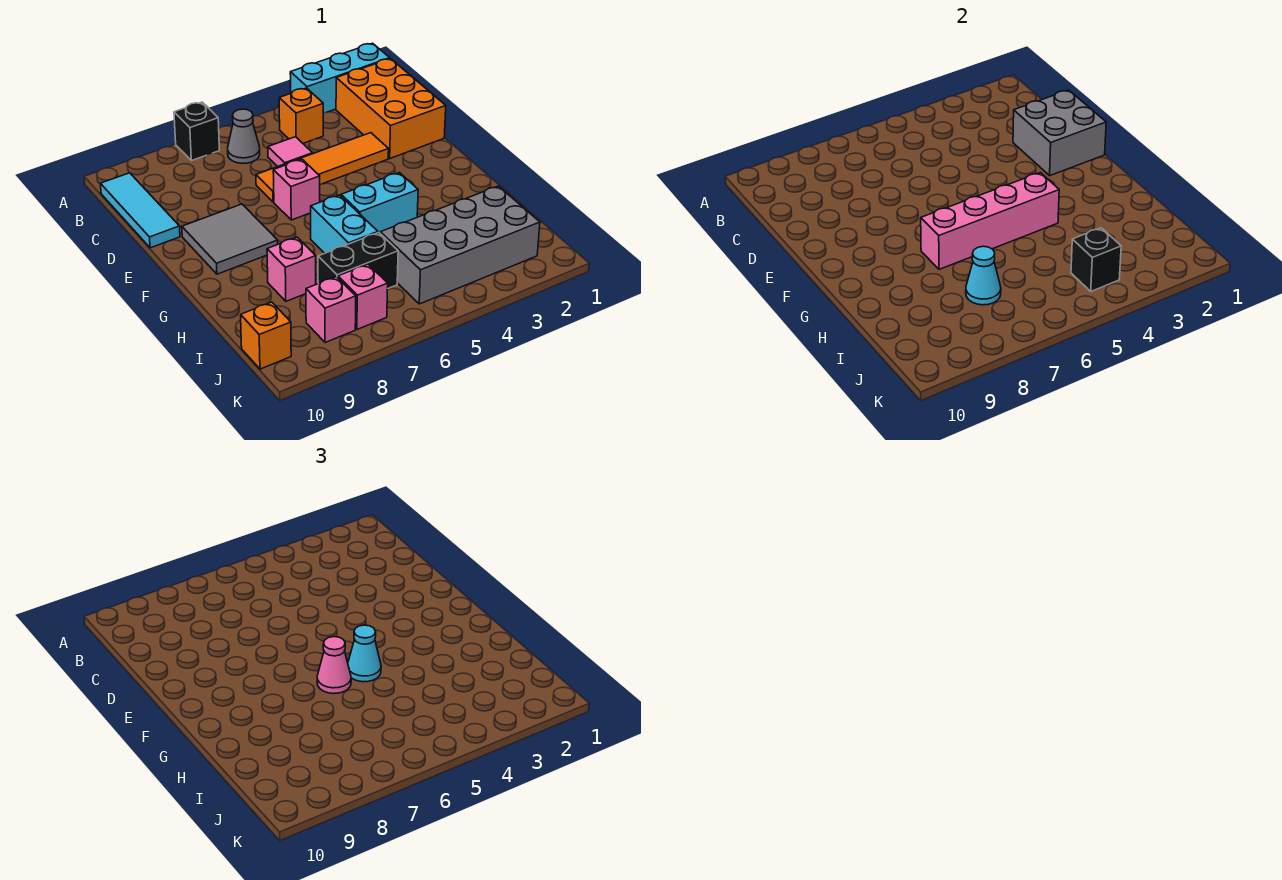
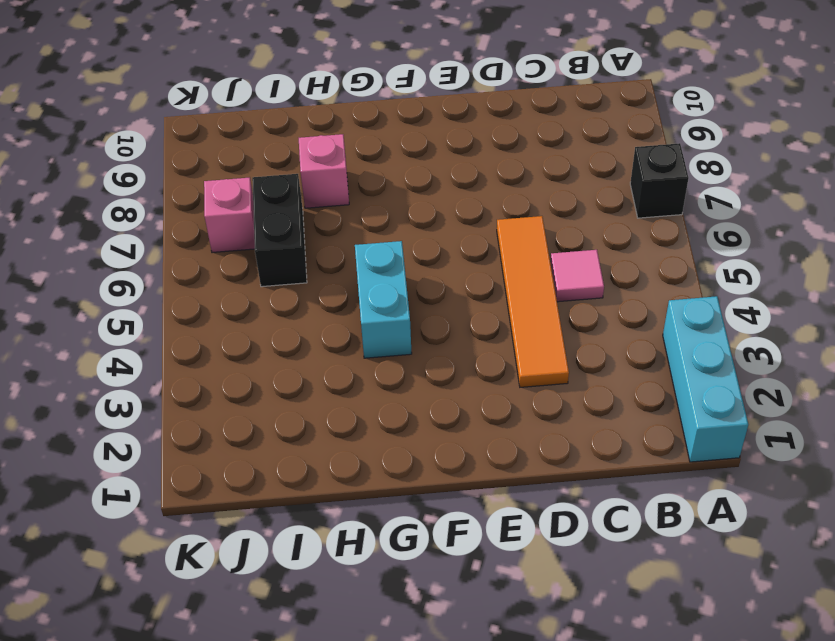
none -> orange 2x3 brick [336,59,446,158]
none -> orange 1x1 brick [279,88,323,143]
none -> grey 1x1 cone [228,109,260,163]

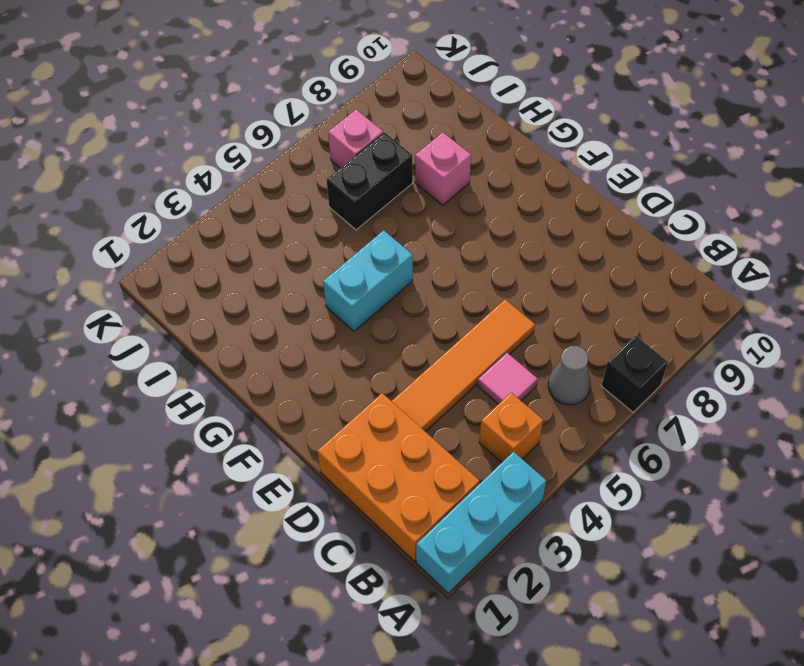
none -> cyan 1x3 tile [101,173,180,248]
none -> pink 1x1 brick [273,159,320,220]
none -> grey 2x2 tile [182,204,278,274]

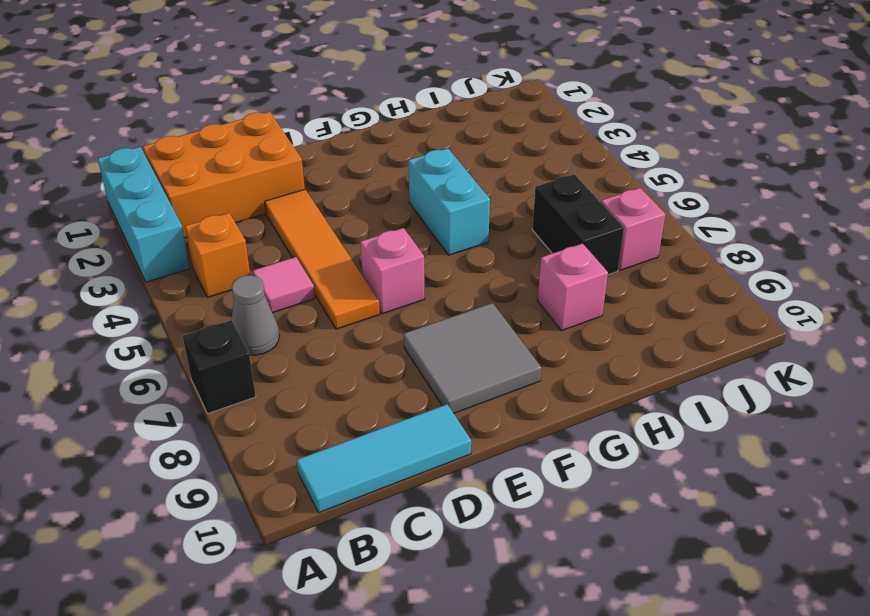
none -> cyan 1x2 brick [311,195,378,253]
none -> grey 2x4 brick [380,186,540,304]
none -> pink 1x1 brick [306,277,356,343]

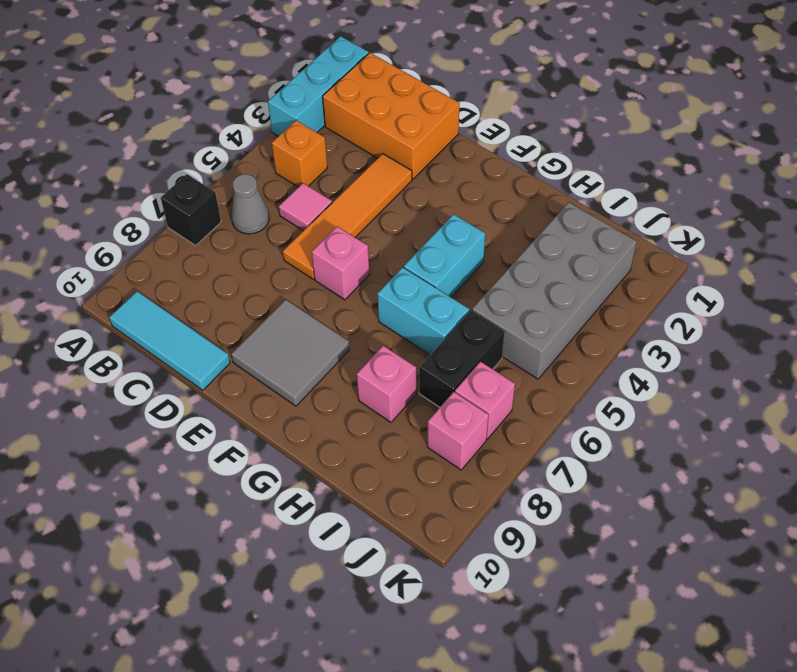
none -> orange 1x1 brick [241,302,291,369]
none -> grey 2x2 brick [1013,90,1106,176]
none -> pink 1x4 brick [921,173,1059,269]

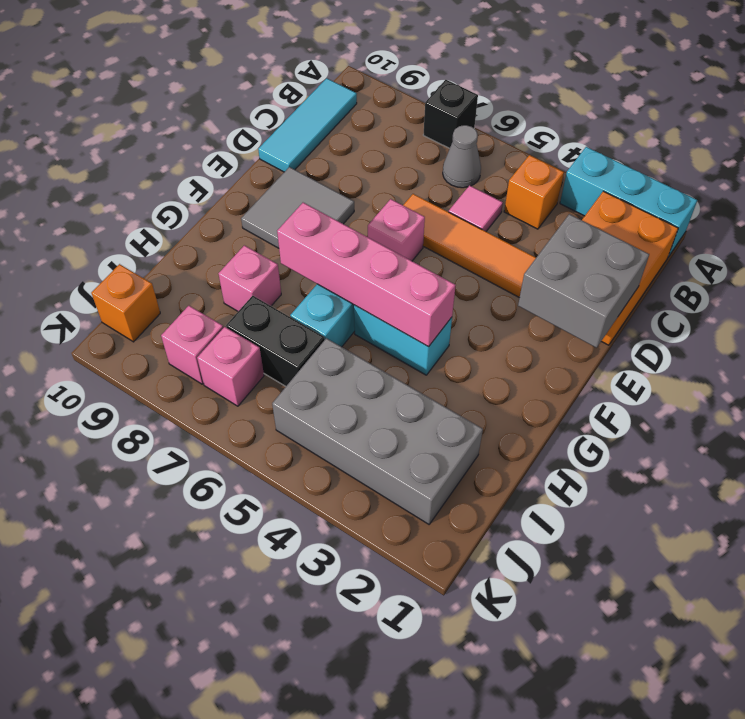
none -> cyan 1x1 cone [966,246,1001,305]
none -> black 1x1 brick [1071,228,1121,291]
none -> cyan 1x1 cone [348,625,381,682]

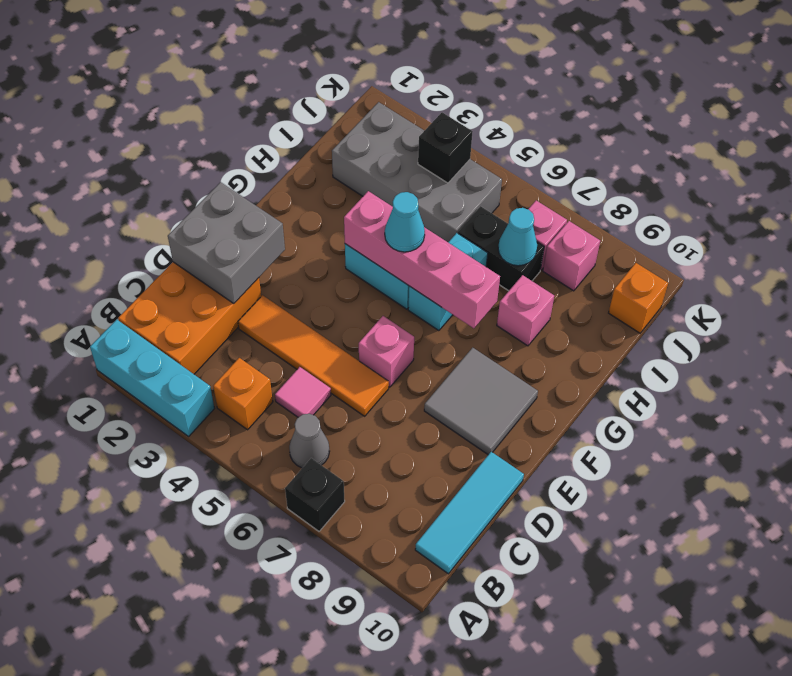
none -> pink 1x1 cone [317,637,351,694]

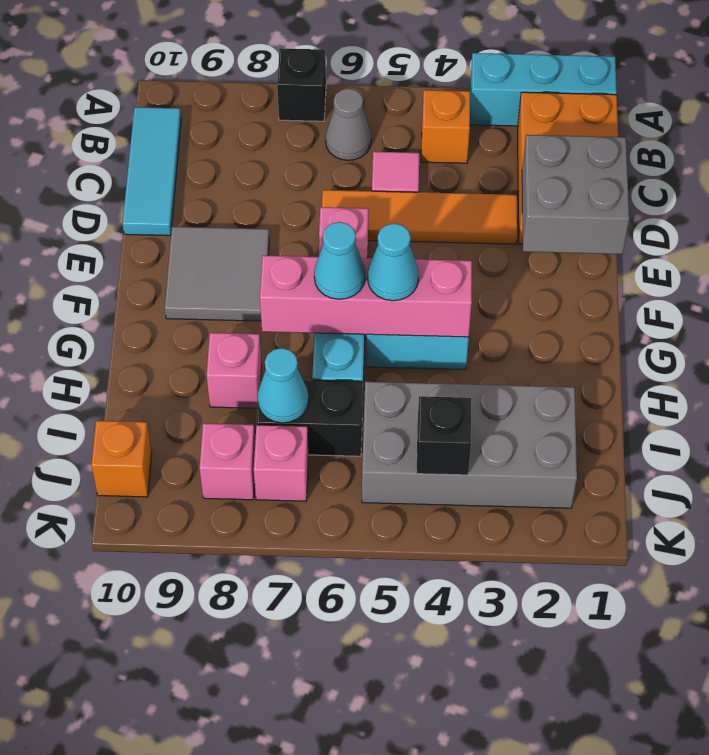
cyan 1x1 cone [314,222,365,299] -> pink 1x1 cone [317,637,351,694]

